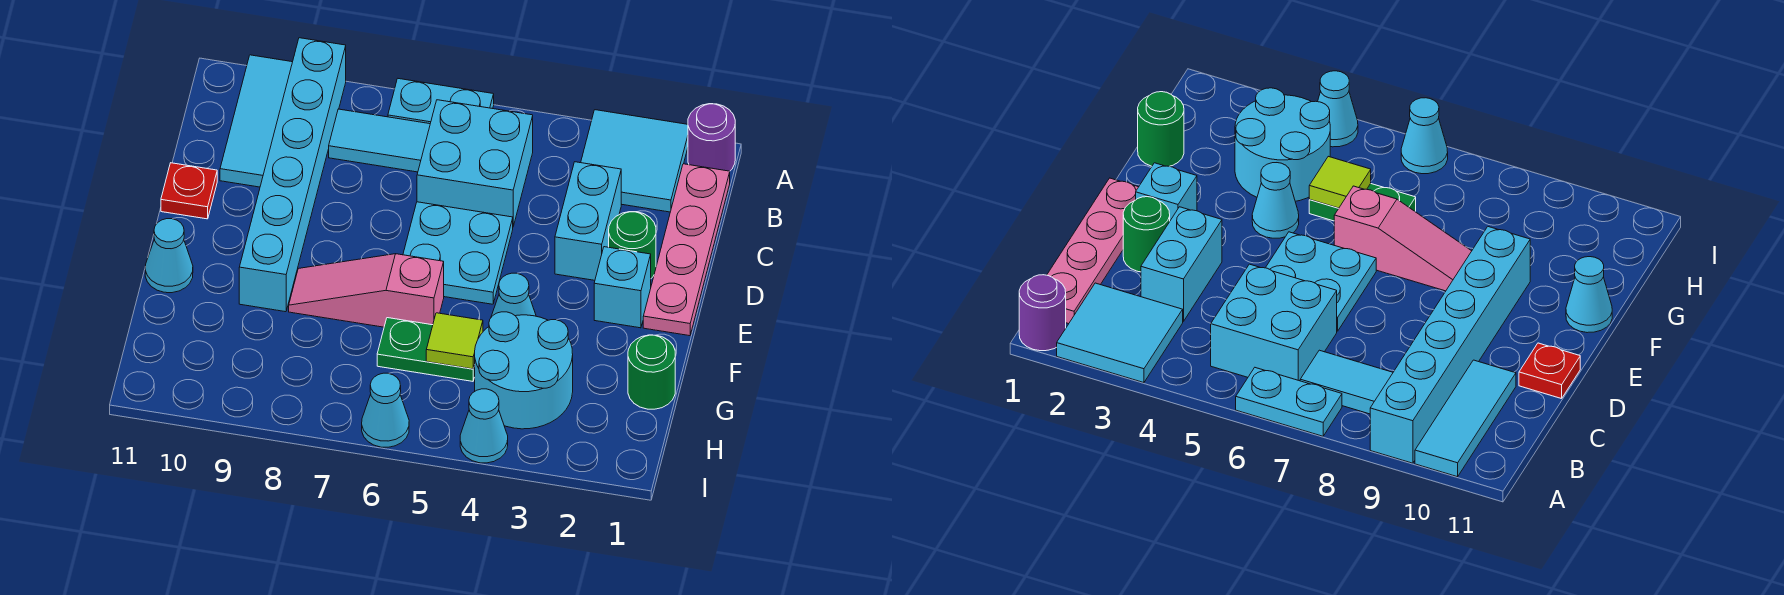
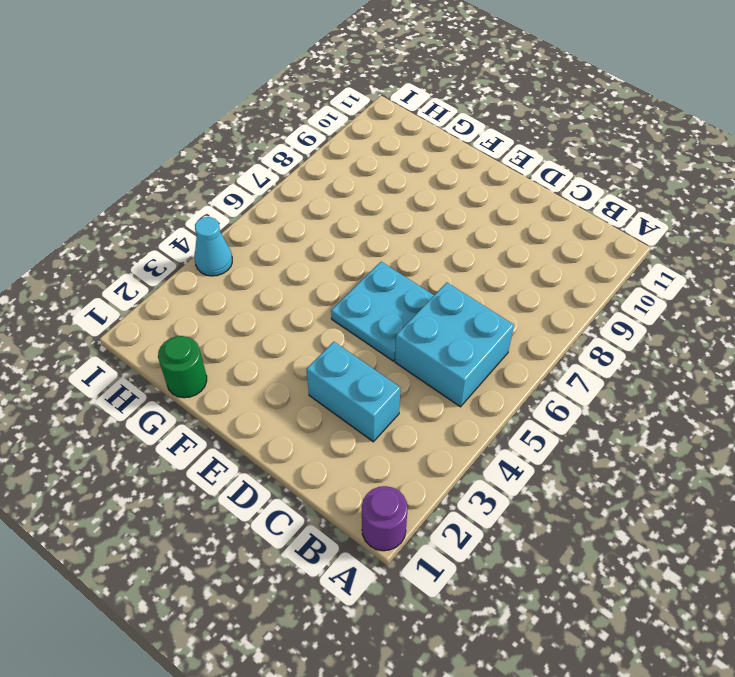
none -> cyan 2x2 tile [581,110,688,212]
none -> cyan 1x2 plate [388,79,494,124]
none -> cyan 1x6 brick [239,38,346,312]

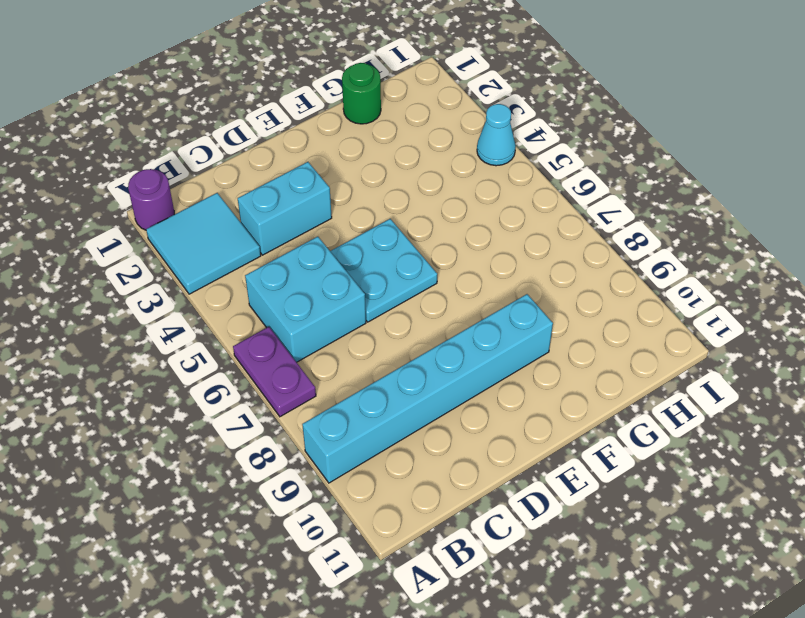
purple 1x2 plate [233,327,316,417] -> cyan 1x2 plate [388,79,494,124]
none -> cyan 1x3 tile [220,55,292,187]
none -> pink 1x4 plate [643,164,730,336]
none -> cyan 1x2 tile [329,109,430,172]

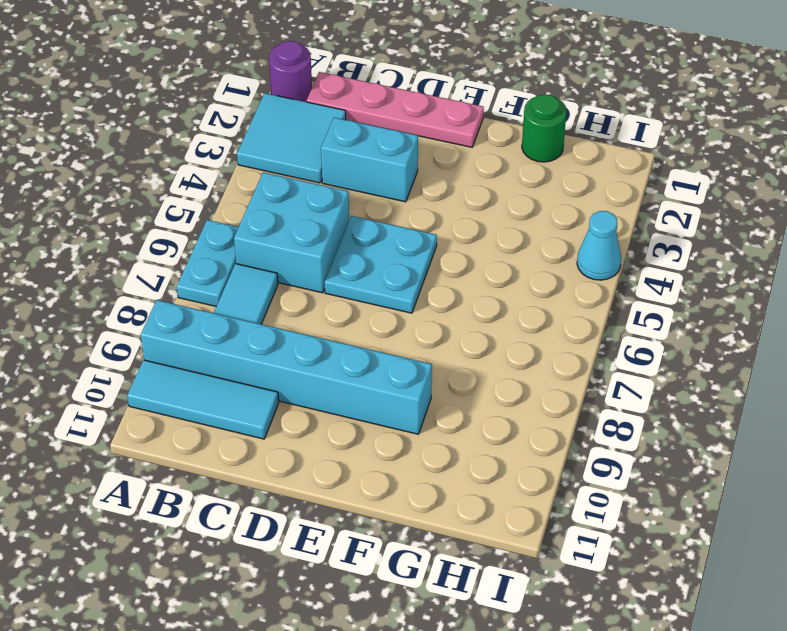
none -> green 1x1 round brick [609,212,656,278]
none -> red 1x1 plate [161,163,217,219]
none -> cyan 1x1 brick [594,247,651,328]

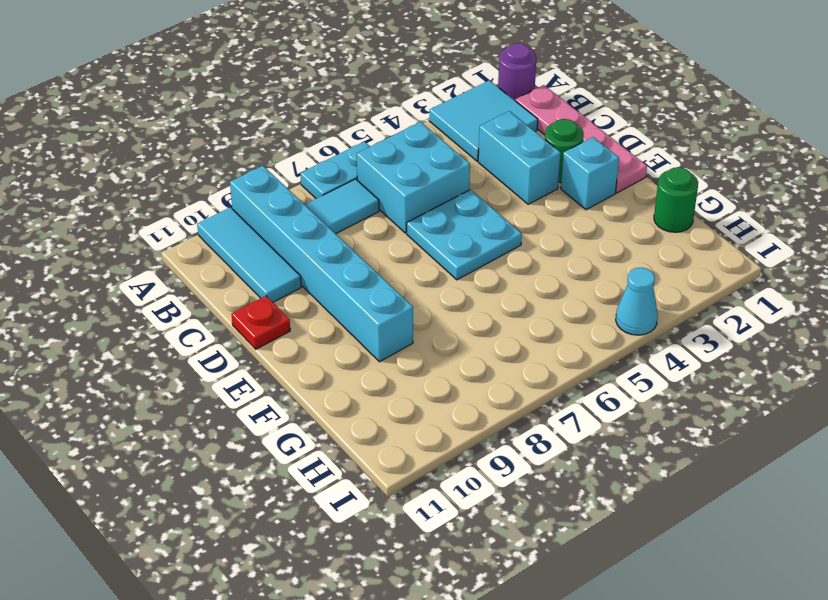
none -> cyan 1x1 cone [491,273,536,317]
none -> pink 1x3 slope [289,254,444,327]
none -> cyan 1x1 cone [145,219,193,293]

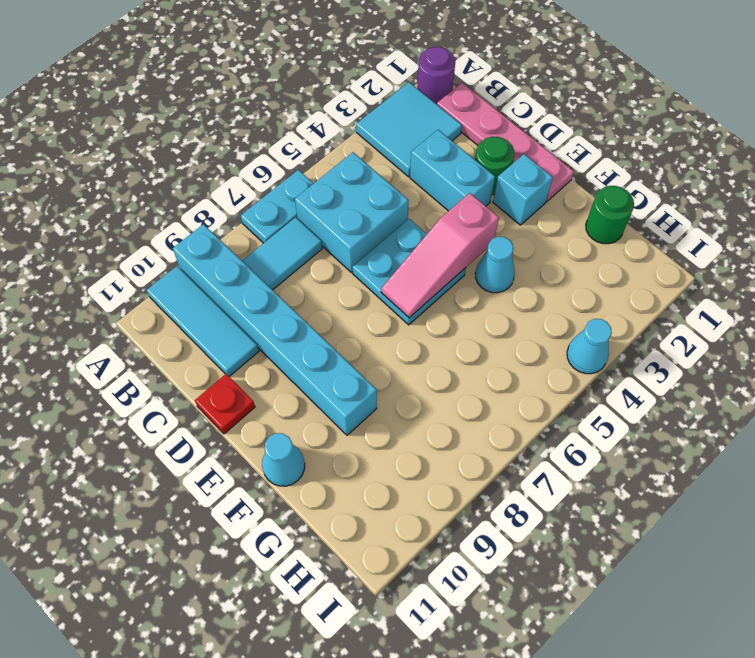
pink 1x3 slope [381,193,499,318] -> pink 1x3 slope moved to [289,254,444,327]
none -> cyan 2x2 round brick [475,312,573,429]
none -> green 1x2 plate [377,318,475,381]
none -> cyan 1x1 cone [362,373,409,447]

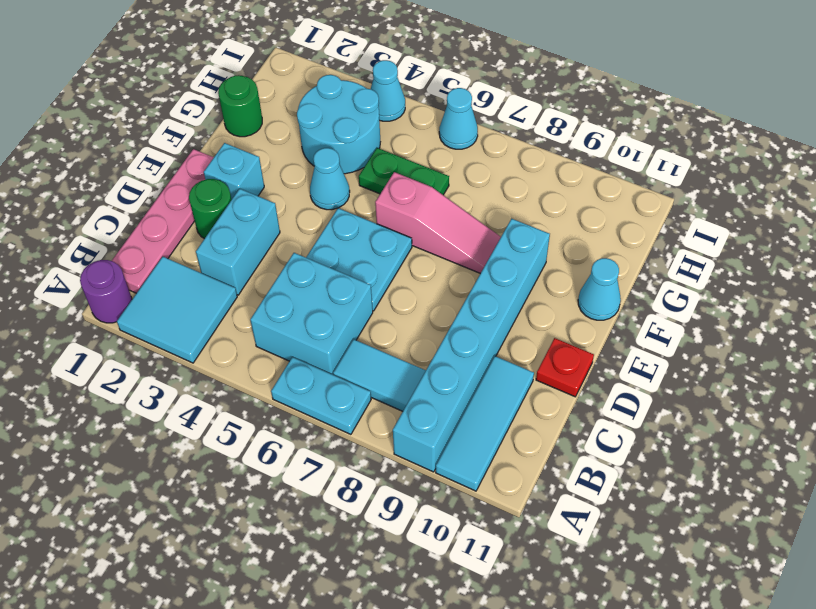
none -> lime 1x1 tile [426,313,483,369]

